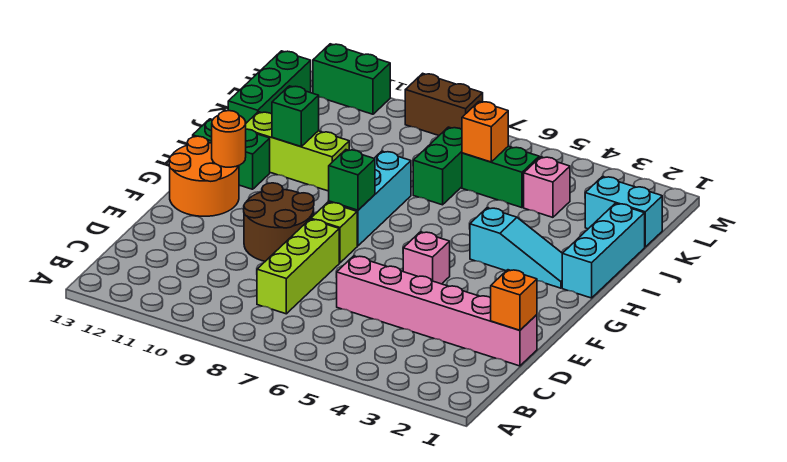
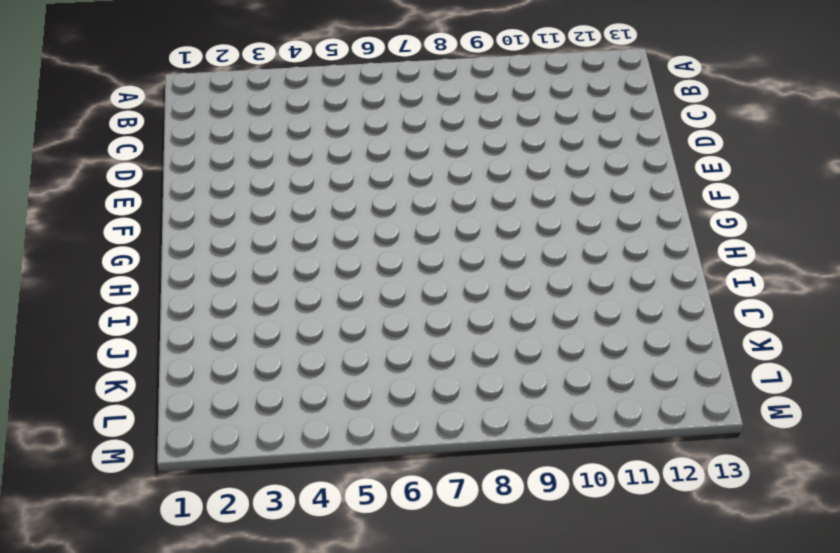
none -> lime 1x3 brick [257,219,339,314]
none -> pink 1x6 brick [337,256,537,366]
none -> brown 2x2 round brick [244,183,314,261]

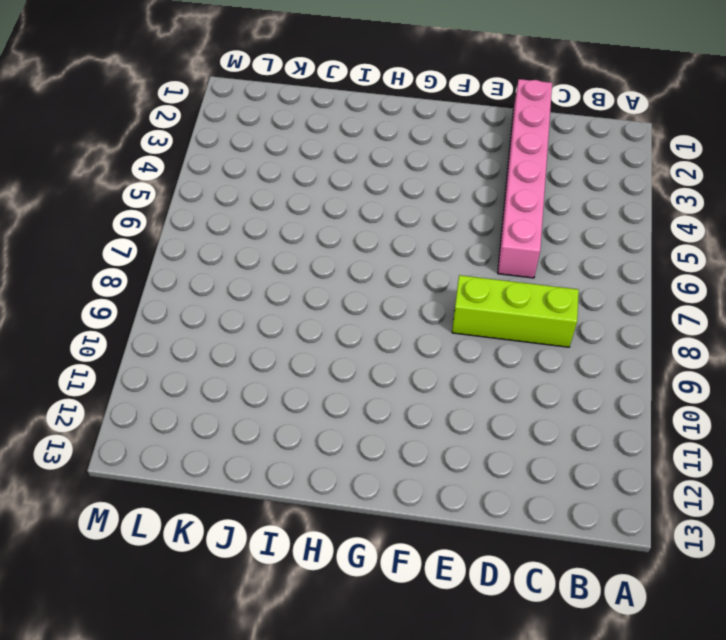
none -> brown 2x2 round brick [244,183,314,261]
none -> pink 1x1 brick [403,232,450,284]
none -> lime 1x1 brick [311,202,357,263]

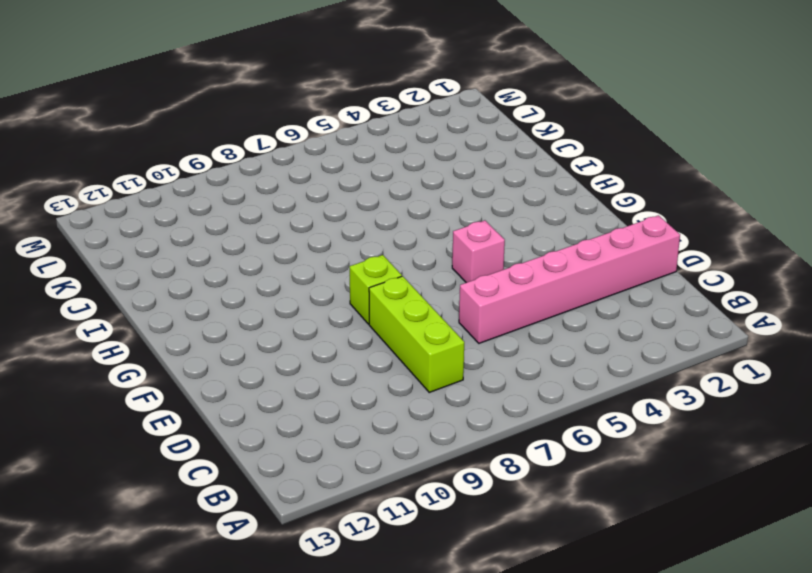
none -> brown 2x2 round brick [244,183,314,261]
none -> orange 2x2 round brick [169,136,239,216]
none -> cyan 1x3 brick [329,151,411,246]

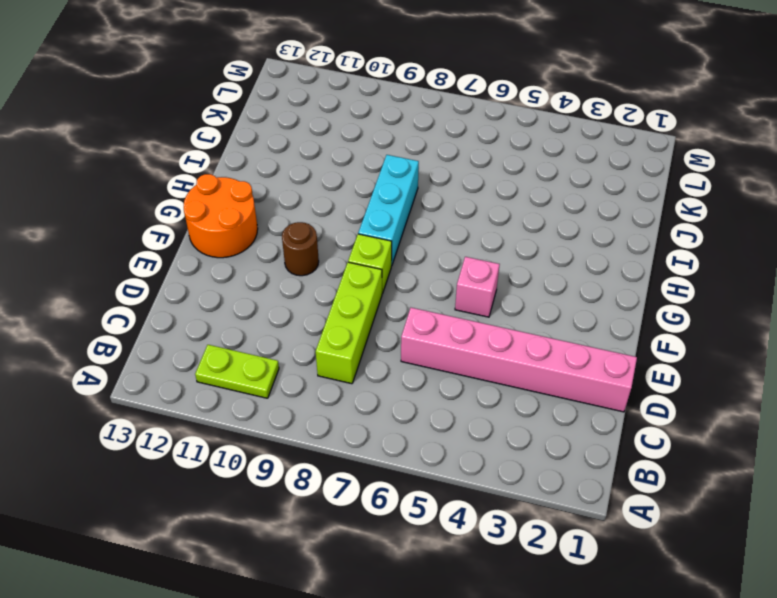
lime 1x2 plate [195,345,279,398] -> none
brown 1x1 round brick [282,222,319,276] -> brown 2x2 round brick [244,183,314,261]
none -> cyan 1x3 brick [562,203,645,298]
none -> cyan 1x3 slope [470,208,562,288]
none -> green 1x2 brick [193,119,270,189]

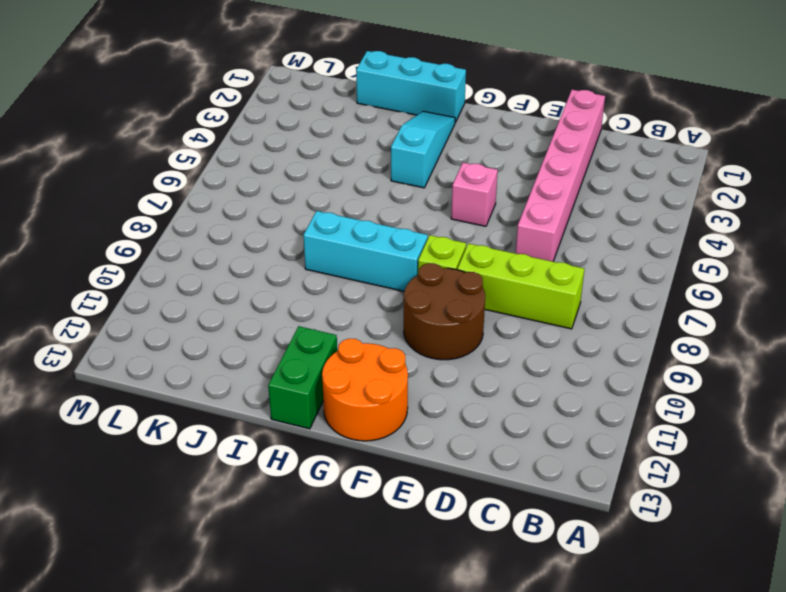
none -> lime 1x3 brick [246,112,349,191]
none -> green 1x2 brick [413,127,462,205]
none -> green 1x3 brick [228,51,311,123]

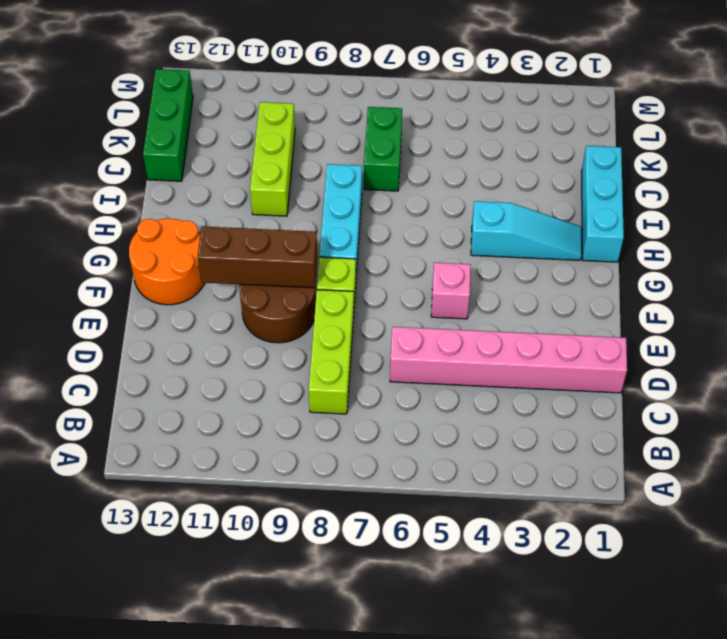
brown 1x3 brick [197,226,318,288] -> none
lime 1x3 brick [250,102,295,216] -> lime 1x3 brick turned to [246,112,349,191]
none -> green 1x2 brick [193,119,270,189]
none -> cyan 1x2 brick [585,177,662,247]
none -> pink 1x1 brick [524,157,570,217]

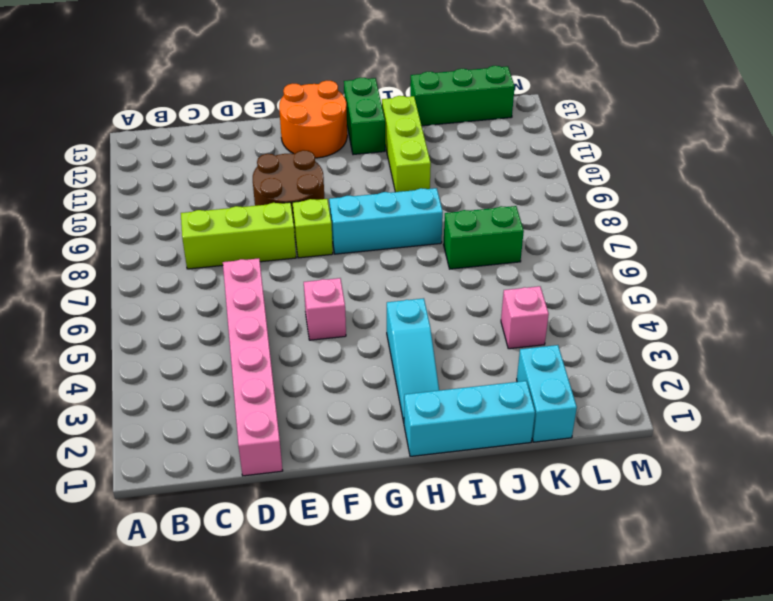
none -> green 1x2 brick [462,146,539,208]
none -> brown 1x2 brick [405,73,483,135]
none -> green 1x2 brick [313,44,390,114]

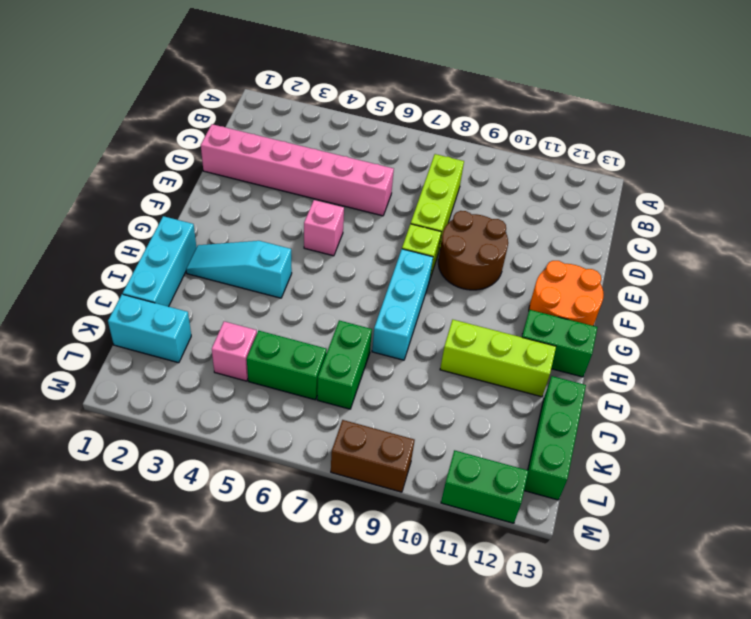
none -> orange 1x1 brick [491,270,537,330]
none -> green 1x1 brick [328,150,375,210]
none -> orange 1x1 round brick [212,111,246,167]

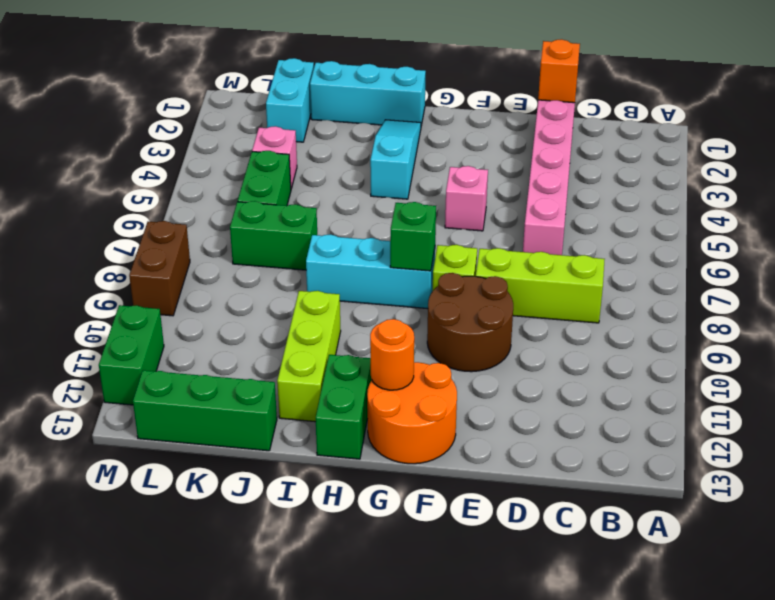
none -> green 1x1 brick [272,86,319,147]
none -> orange 1x1 brick [462,101,508,162]

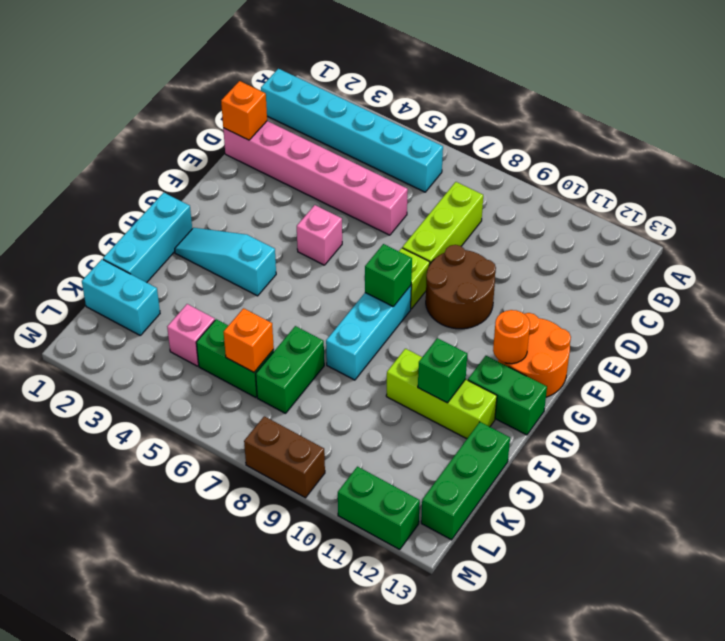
cyan 1x6 brick [261,69,443,192] -> none

